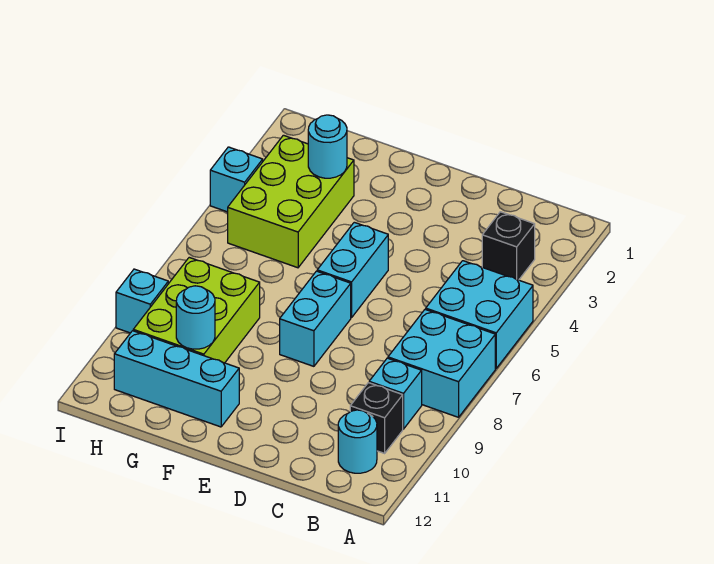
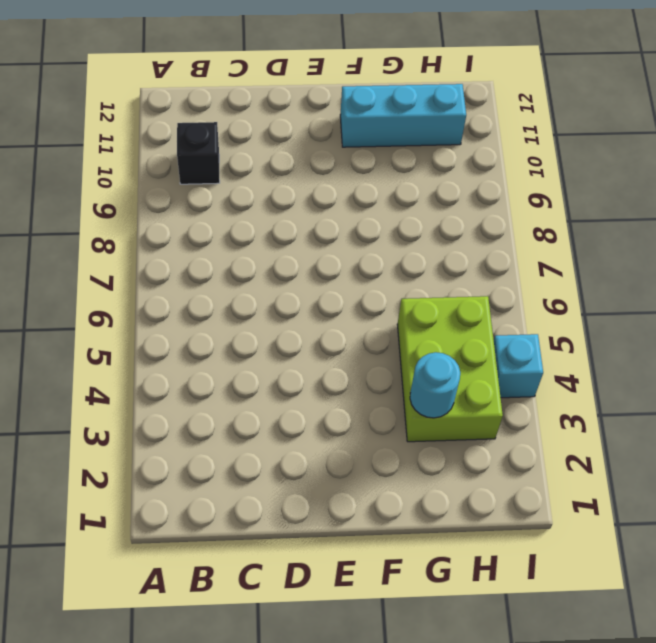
none -> cyan 2x2 brick [426,261,533,368]
none -> cyan 2x2 brick [388,309,495,417]
none -> black 1x1 brick [482,212,535,280]

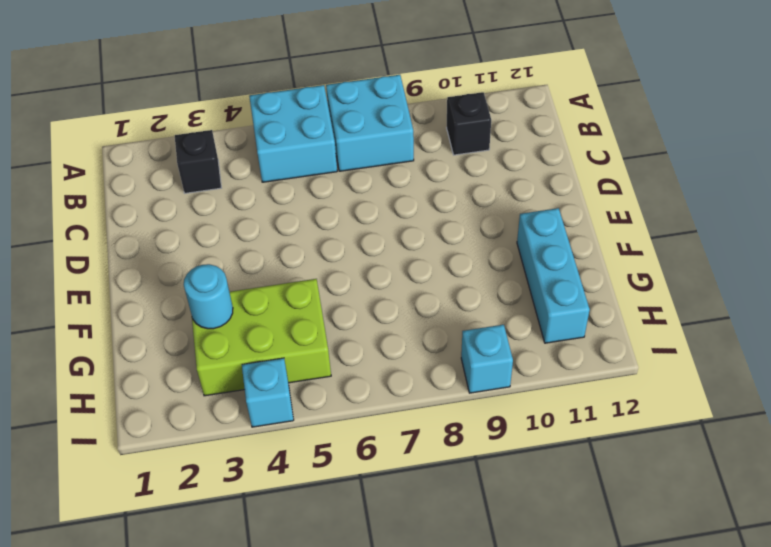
none -> cyan 1x1 brick [369,358,422,429]
none -> cyan 1x1 round brick [338,410,377,473]
none -> cyan 1x2 brick [317,222,388,318]

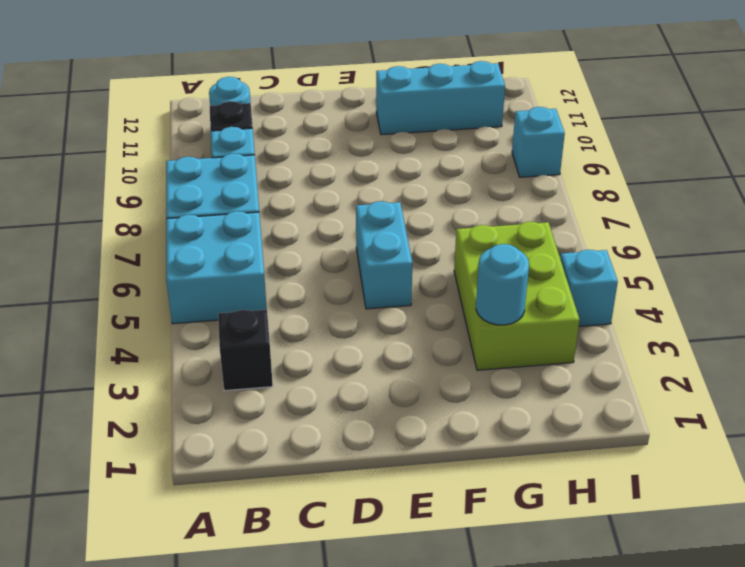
none -> cyan 1x2 brick [280,271,351,366]
none -> lime 2x3 brick [133,257,260,363]
none -> cyan 1x1 round brick [176,286,215,349]

